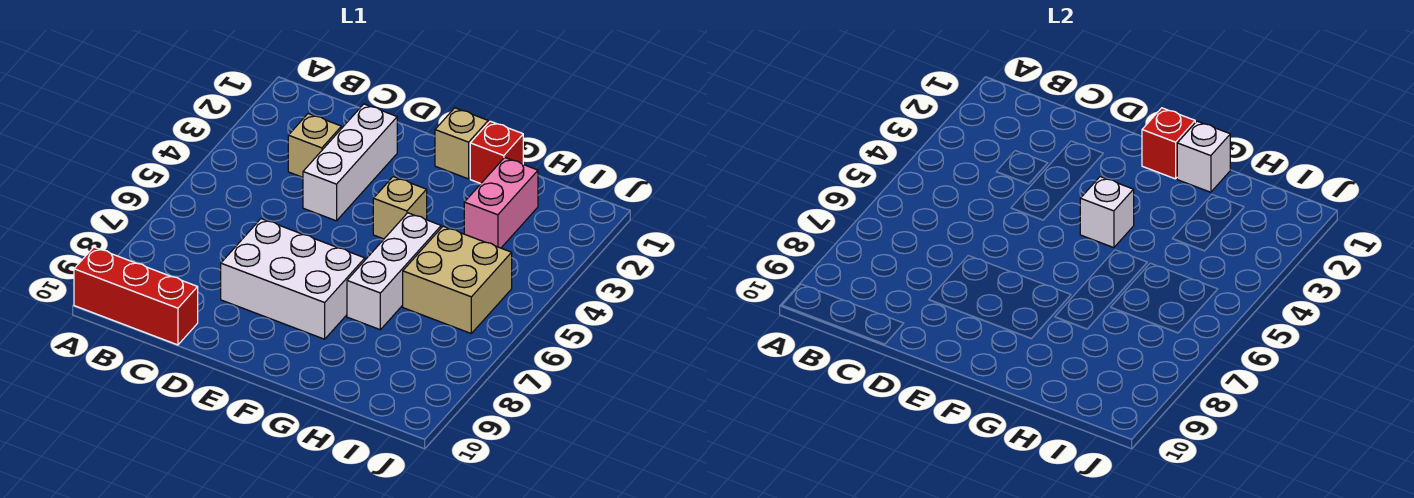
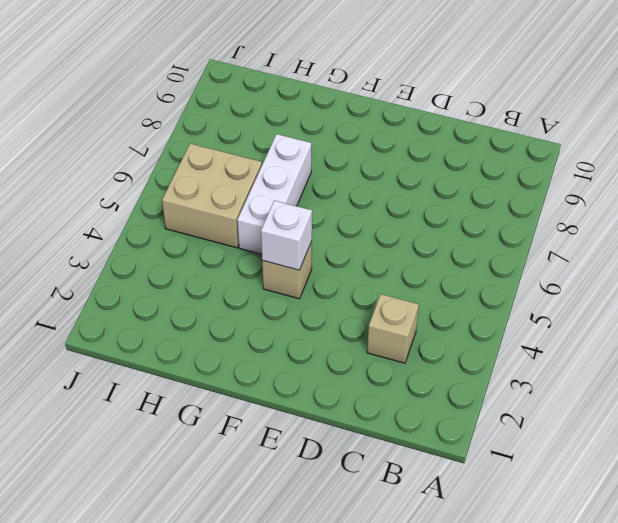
none -> red 1x3 brick [74,247,198,345]
none -> white 1x3 brick [303,104,397,221]
none -> white 2x3 brick [221,219,365,339]

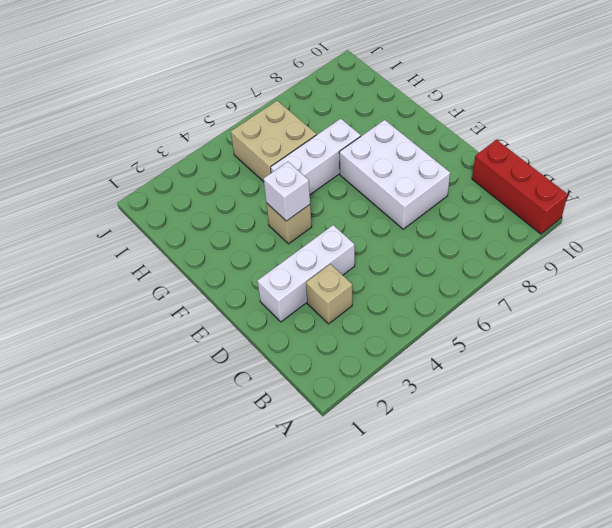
none -> tan 1x1 brick [435,108,488,179]
none -> red 1x1 brick [470,121,523,184]
none -> pink 1x2 brick [464,158,538,248]

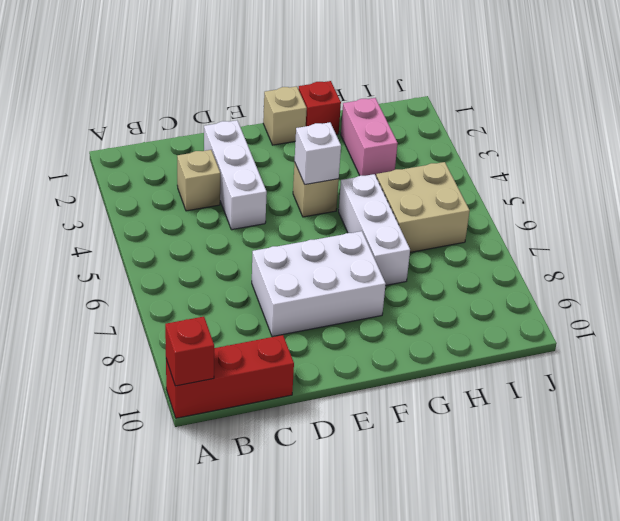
red 1x1 brick [165,317,214,386] -> red 1x1 brick moved to [1142,108,1195,179]
none -> white 1x1 brick [1177,121,1230,192]

